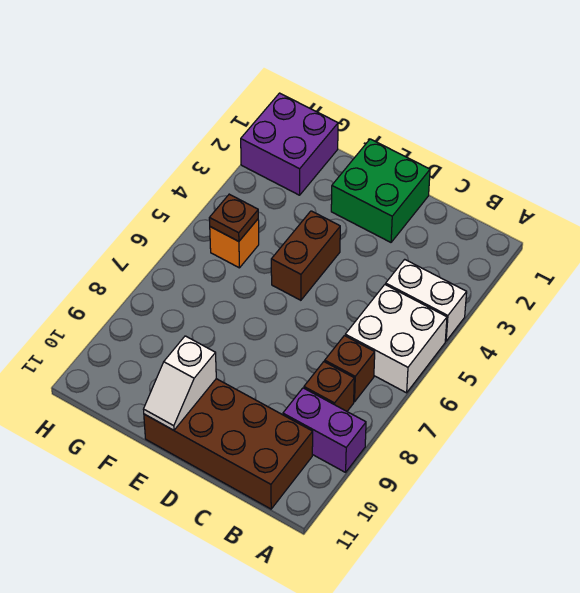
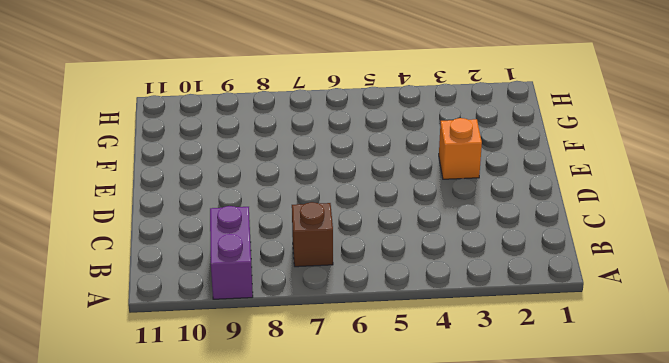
orange 1x1 brick [439,118,482,179] -> orange 1x1 brick moved to [210,219,259,268]
none -> white 1x2 brick [386,259,467,341]
none -> white 2x2 brick [345,285,447,393]
none -> brown 1x1 brick [304,362,354,411]

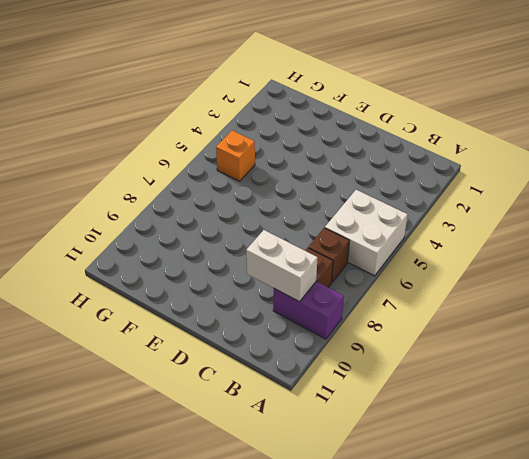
white 1x2 brick [246,230,318,302] -> white 1x2 brick moved to [386,259,467,341]
none -> brown 2x4 brick [144,379,313,509]
none -> green 2x2 brick [331,139,430,242]
none -> brown 1x2 brick [271,211,340,300]

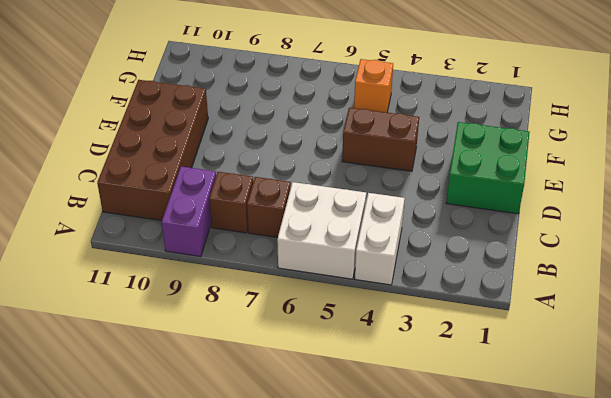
none -> purple 2x2 brick [241,93,338,195]
none -> white 1x2 slope [143,336,216,430]
none -> brown 1x1 plate [209,194,258,241]

